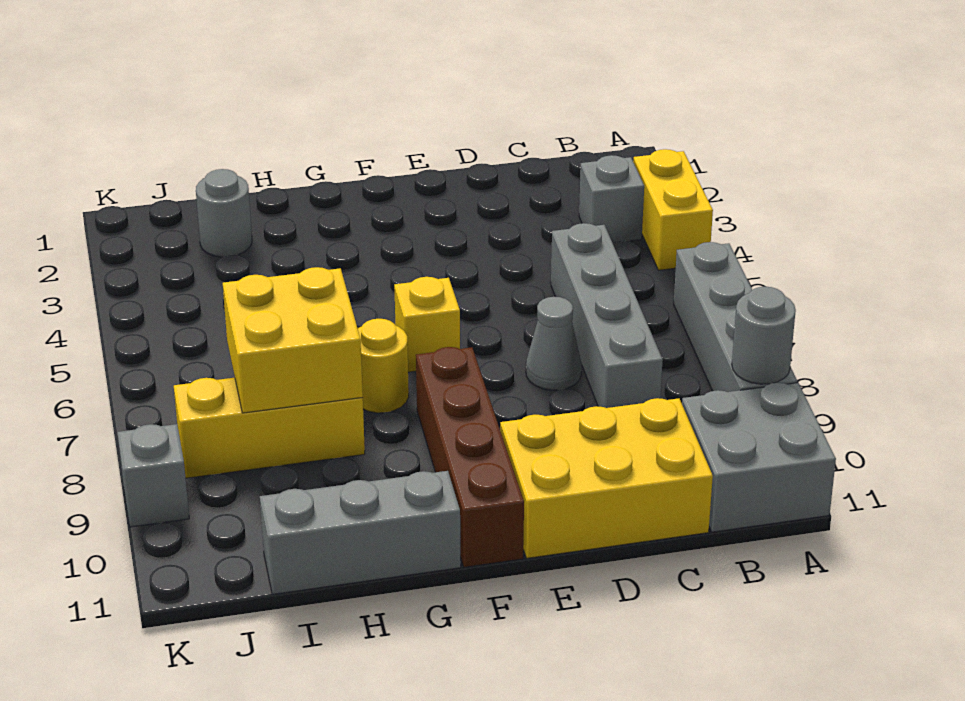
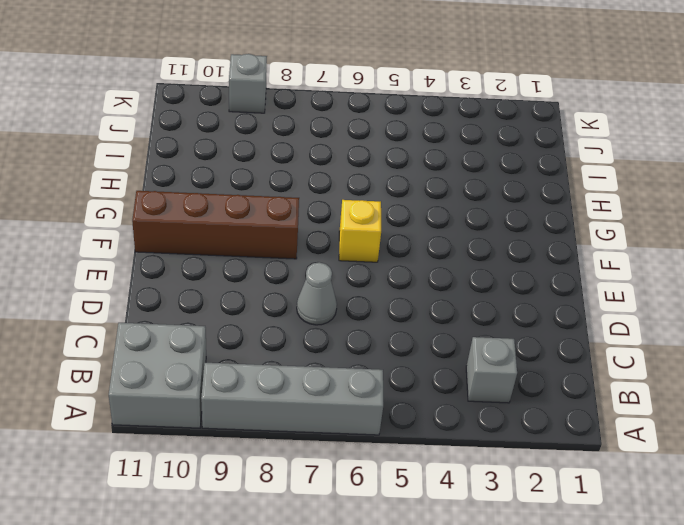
none -> yellow 1x2 brick [633,149,713,270]
none -> grey 1x4 brick [551,223,663,408]
none -> yellow 2x3 brick [500,398,713,558]

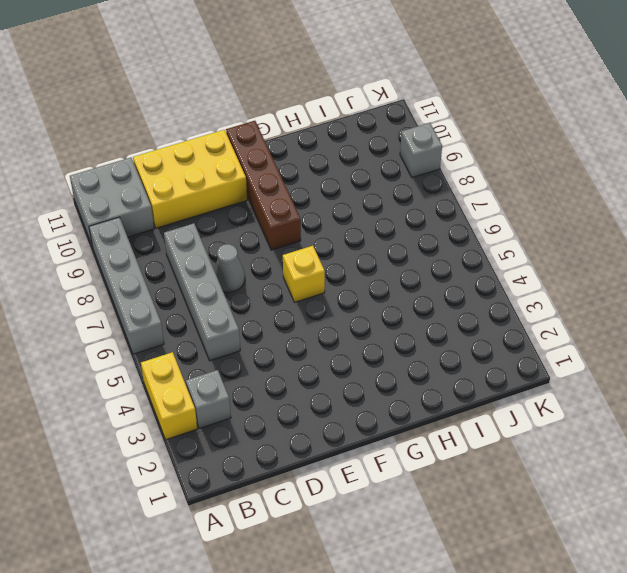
none -> yellow 1x1 round brick [358,319,409,413]
none -> grey 1x3 brick [260,471,461,594]
none -> yellow 1x3 brick [174,378,365,478]

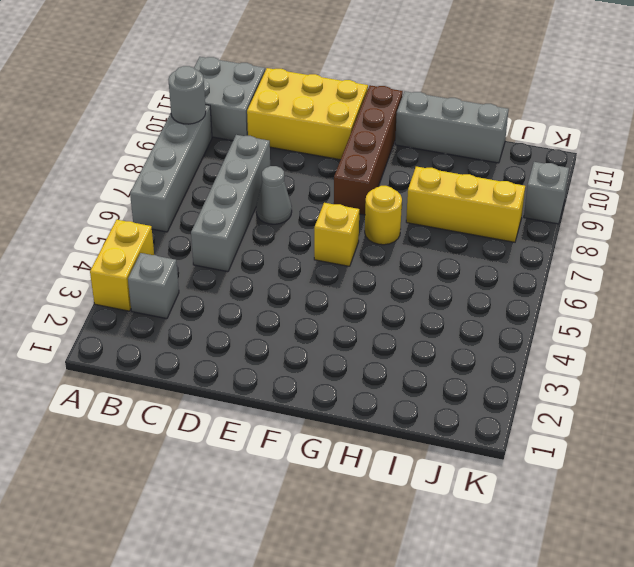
none -> grey 1x1 round brick [196,169,252,257]
none -> yellow 2x2 brick [223,267,363,413]

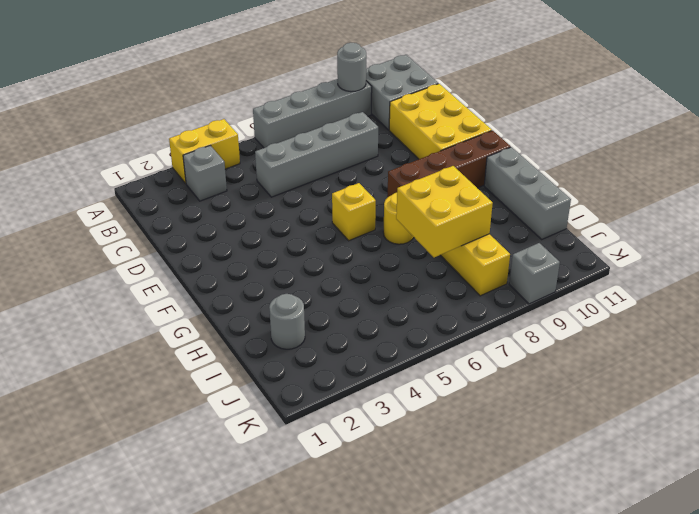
none -> grey 1x1 cone [526,297,582,390]

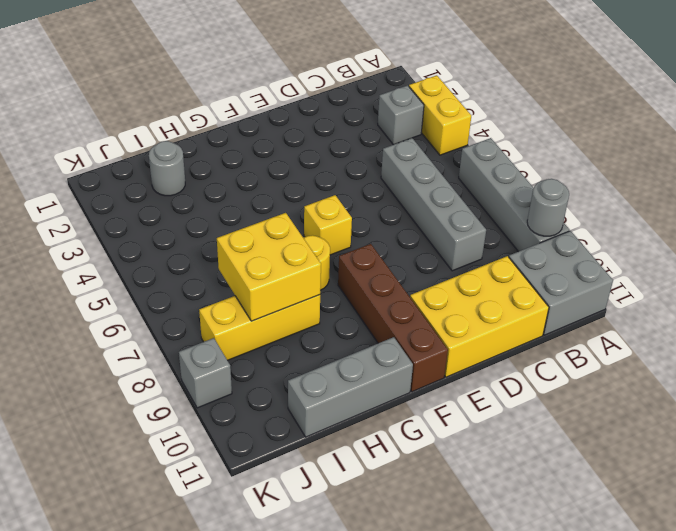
none -> grey 1x1 cone [526,297,582,390]

